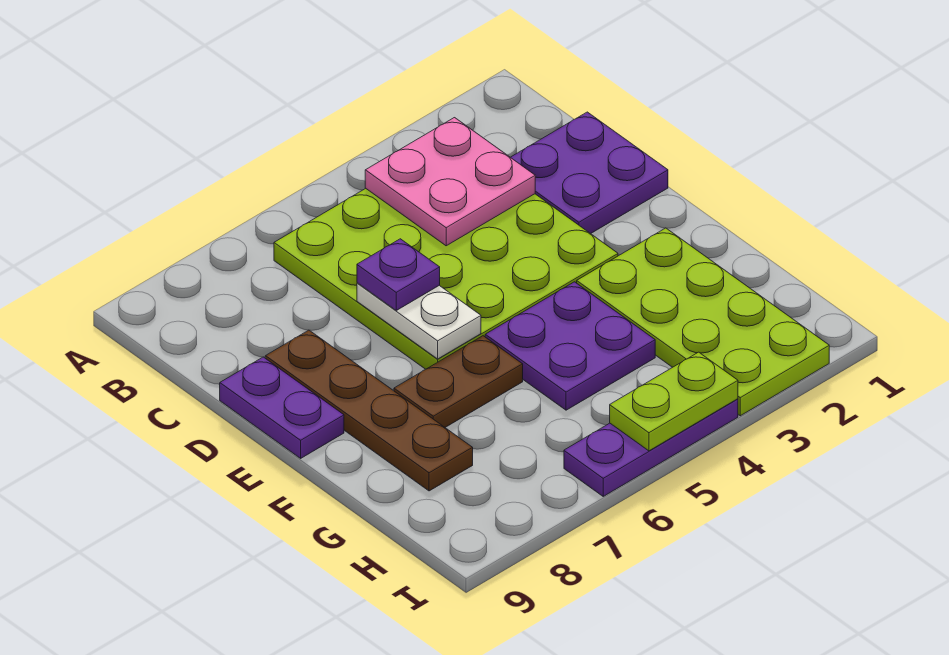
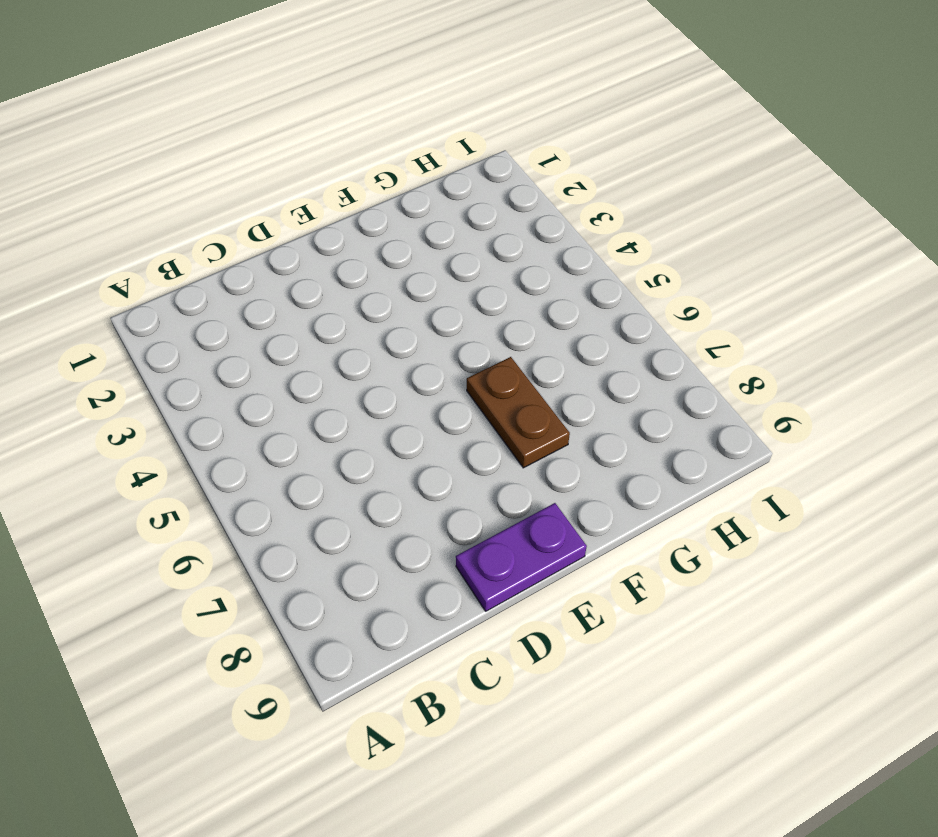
none -> lime 4x4 plate [274,189,618,369]
none -> purple 2x2 plate [511,112,668,234]
none -> brown 1x4 plate [265,330,473,491]

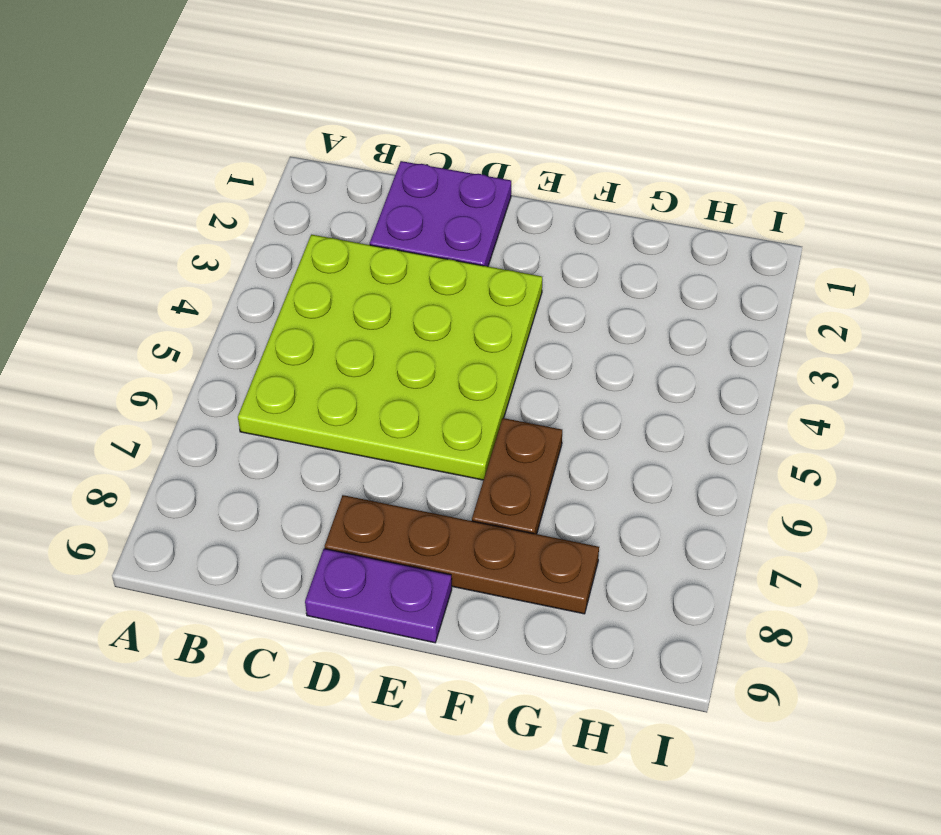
none -> lime 2x4 plate [577,228,829,416]
none -> purple 2x2 plate [485,282,655,410]
none -> purple 1x3 plate [564,399,738,496]

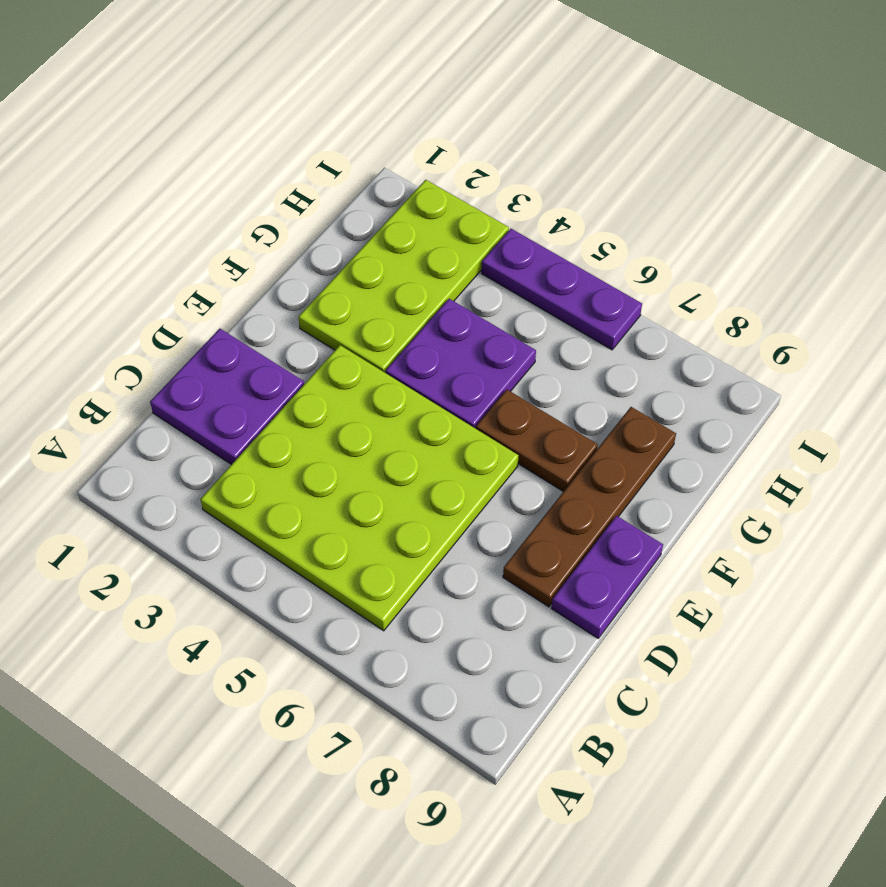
none -> pink 2x2 plate [365,118,535,246]
none -> white 1x2 plate [357,283,481,359]
none -> lime 1x2 plate [610,352,738,451]

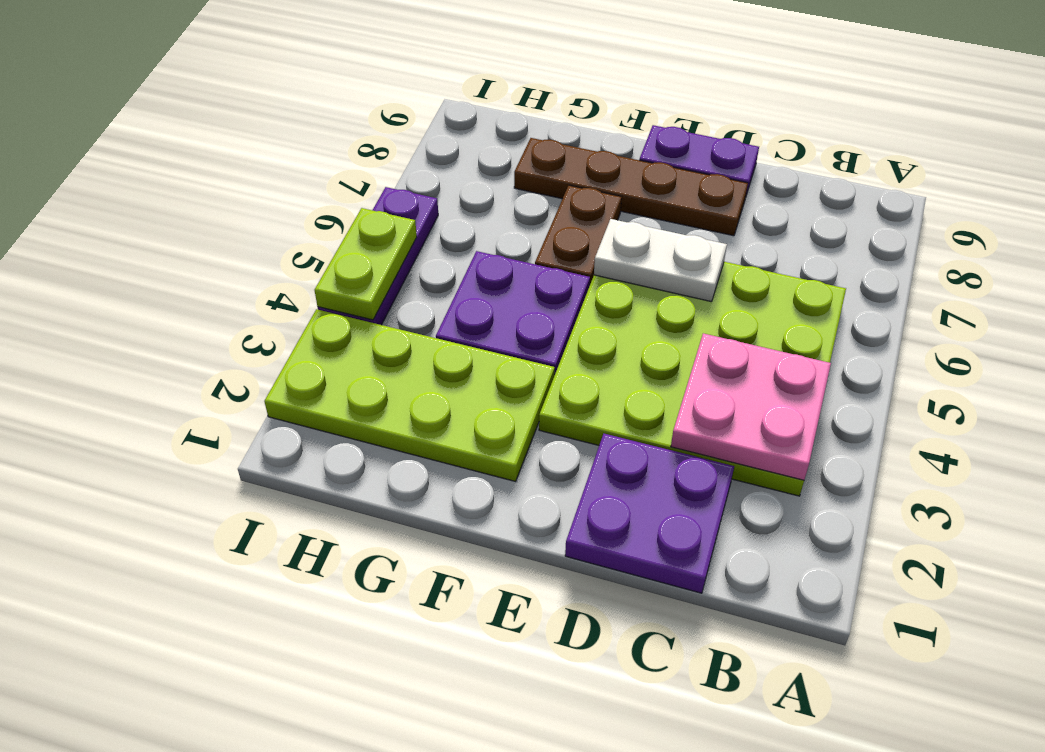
none -> purple 1x1 plate [357,239,440,310]

